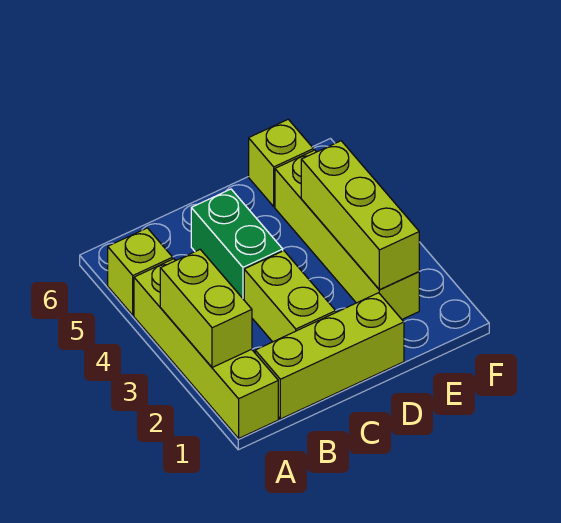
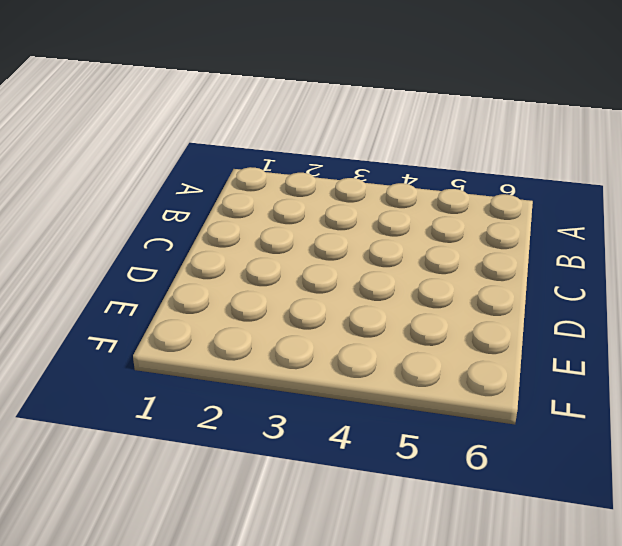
none -> lime 1x4 brick [134,259,278,438]
none -> lime 1x1 brick [108,228,173,315]

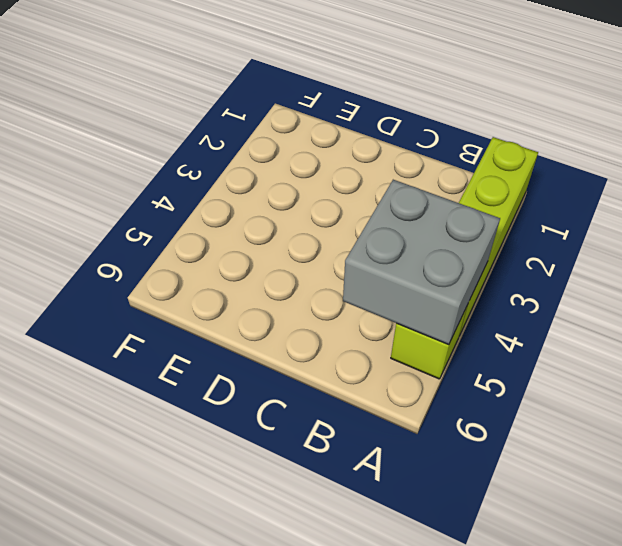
grey 2x2 brick [343,180,500,345] -> none
none -> lime 1x3 brick [255,293,404,419]
none -> lime 1x2 brick [244,251,336,342]

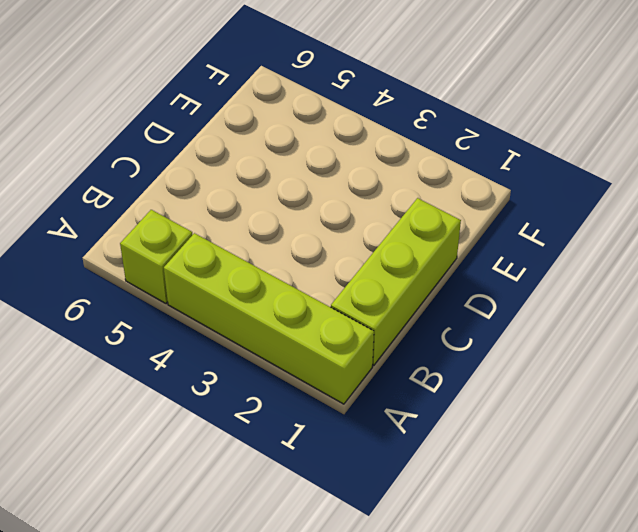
none -> lime 1x2 brick [244,251,336,342]
none -> green 1x2 brick [191,189,283,300]

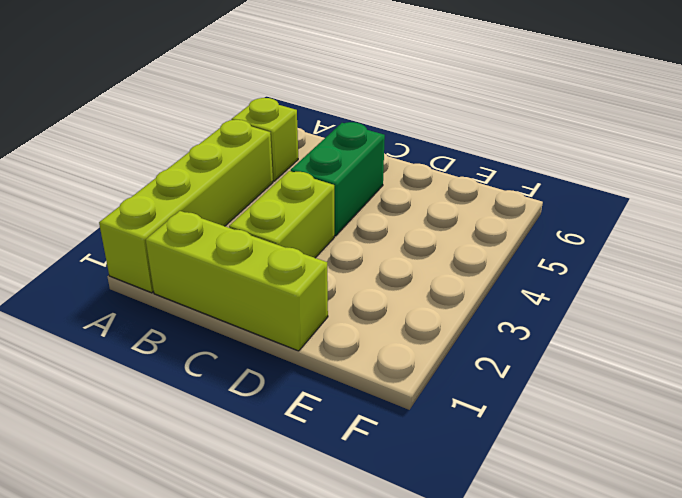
none -> lime 1x4 brick [275,150,419,319]
none -> lime 1x1 brick [249,119,314,206]

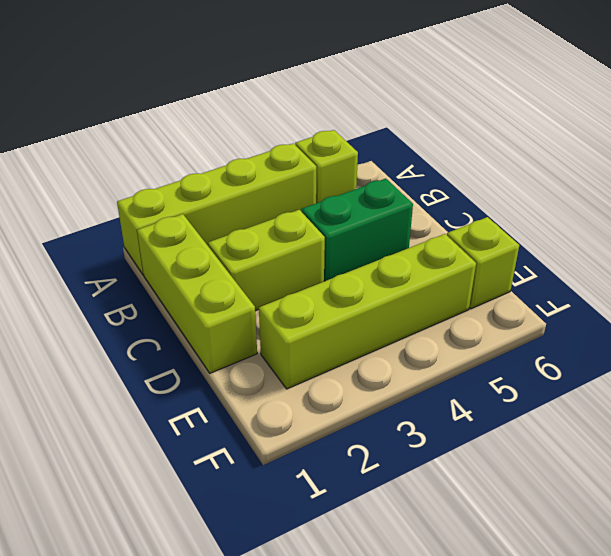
none -> lime 1x2 brick [160,250,252,368]
none -> lime 1x3 brick [301,141,419,290]

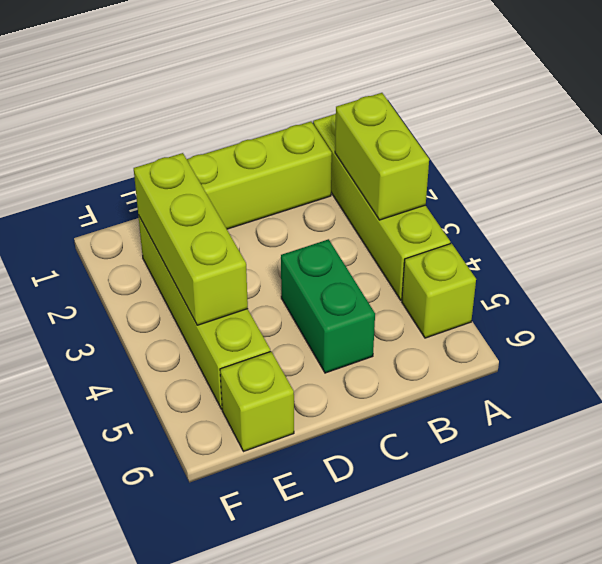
none -> lime 1x2 brick [244,251,336,342]

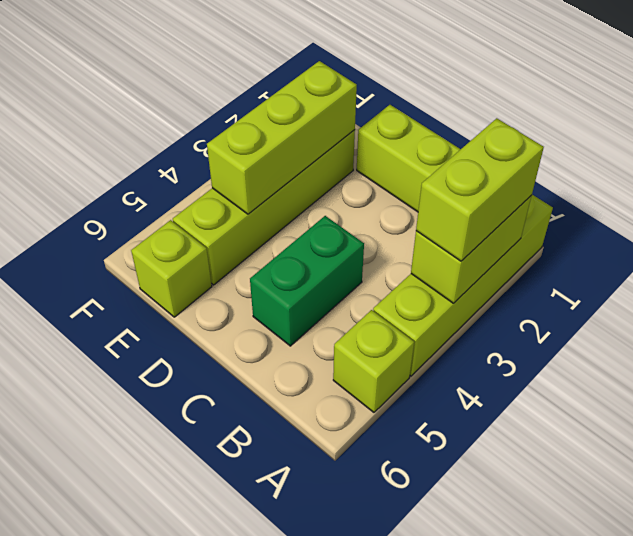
lime 1x2 brick [416,118,544,261] -> lime 1x2 brick moved to [244,251,336,342]

